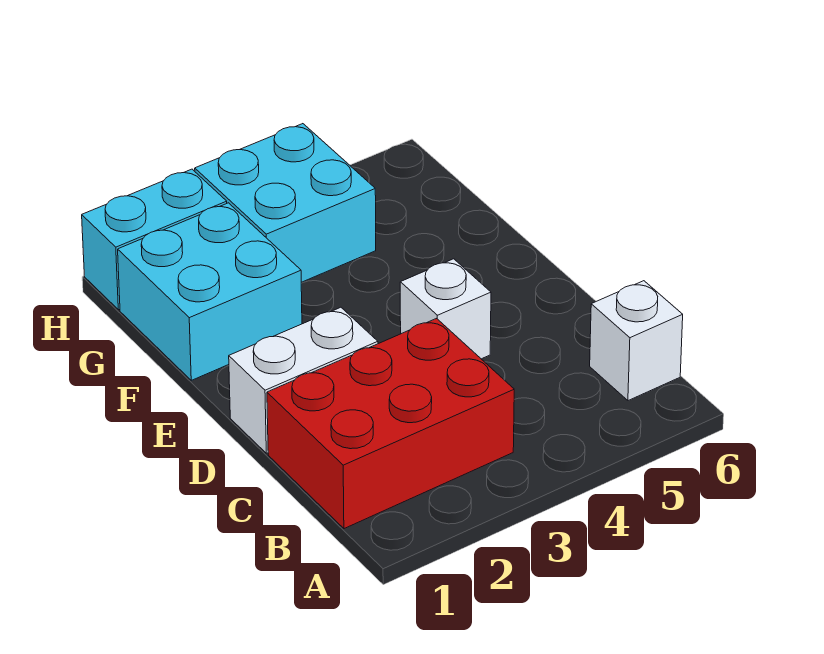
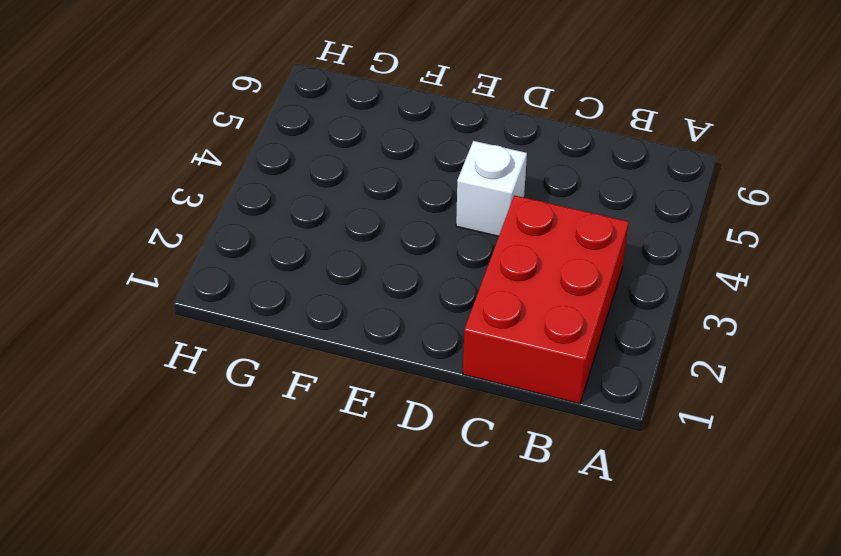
none -> white 1x1 brick [590,281,683,401]
none -> white 1x2 brick [229,307,378,453]

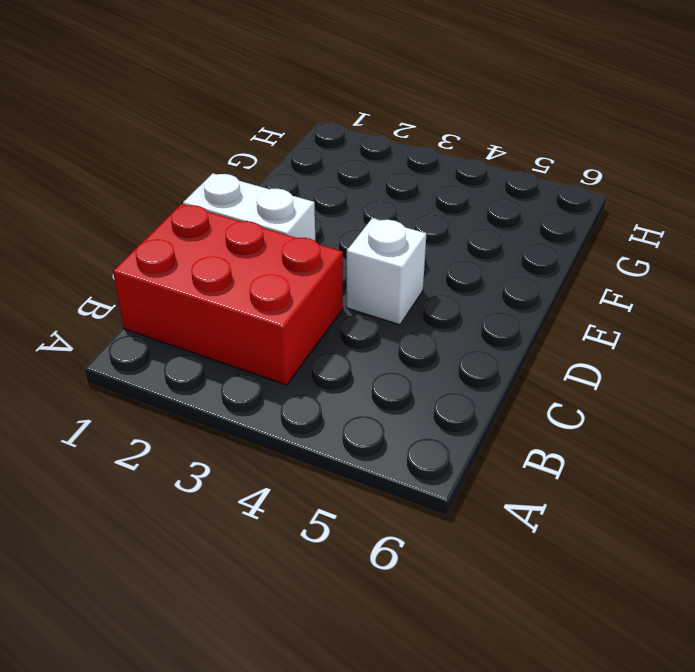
none -> white 1x1 brick [590,281,683,401]
none -> cyan 2x2 brick [118,203,302,380]

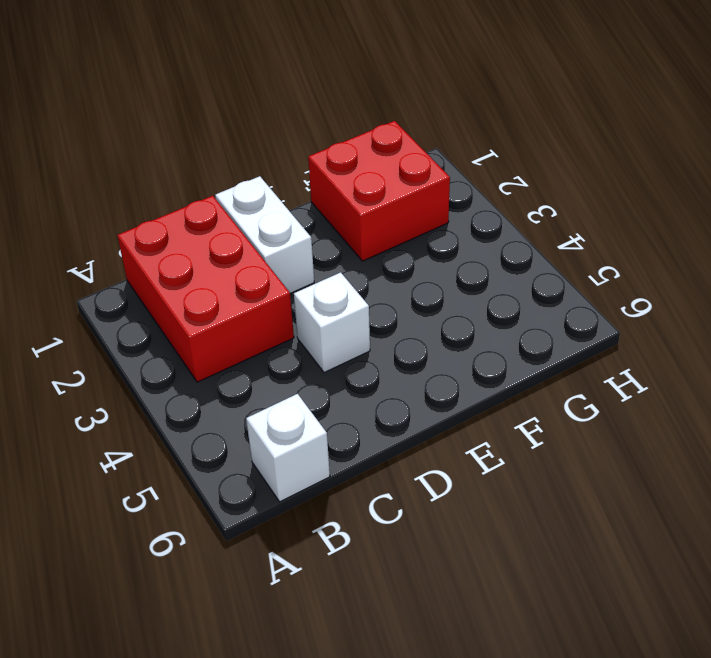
red 2x2 brick [308,121,450,261] -> cyan 2x2 brick [118,203,302,380]
none -> cyan 2x2 brick [195,124,376,282]
none -> cyan 1x2 brick [82,169,227,310]

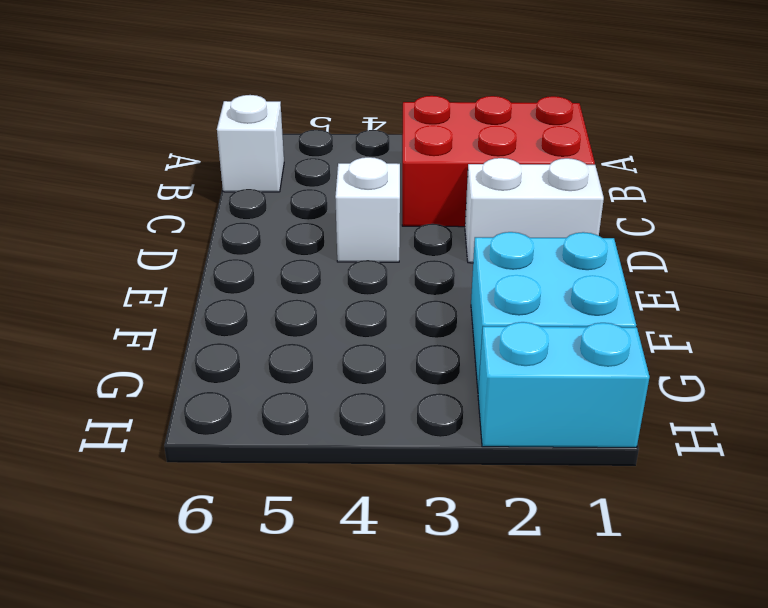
none -> cyan 2x2 brick [195,124,376,282]

